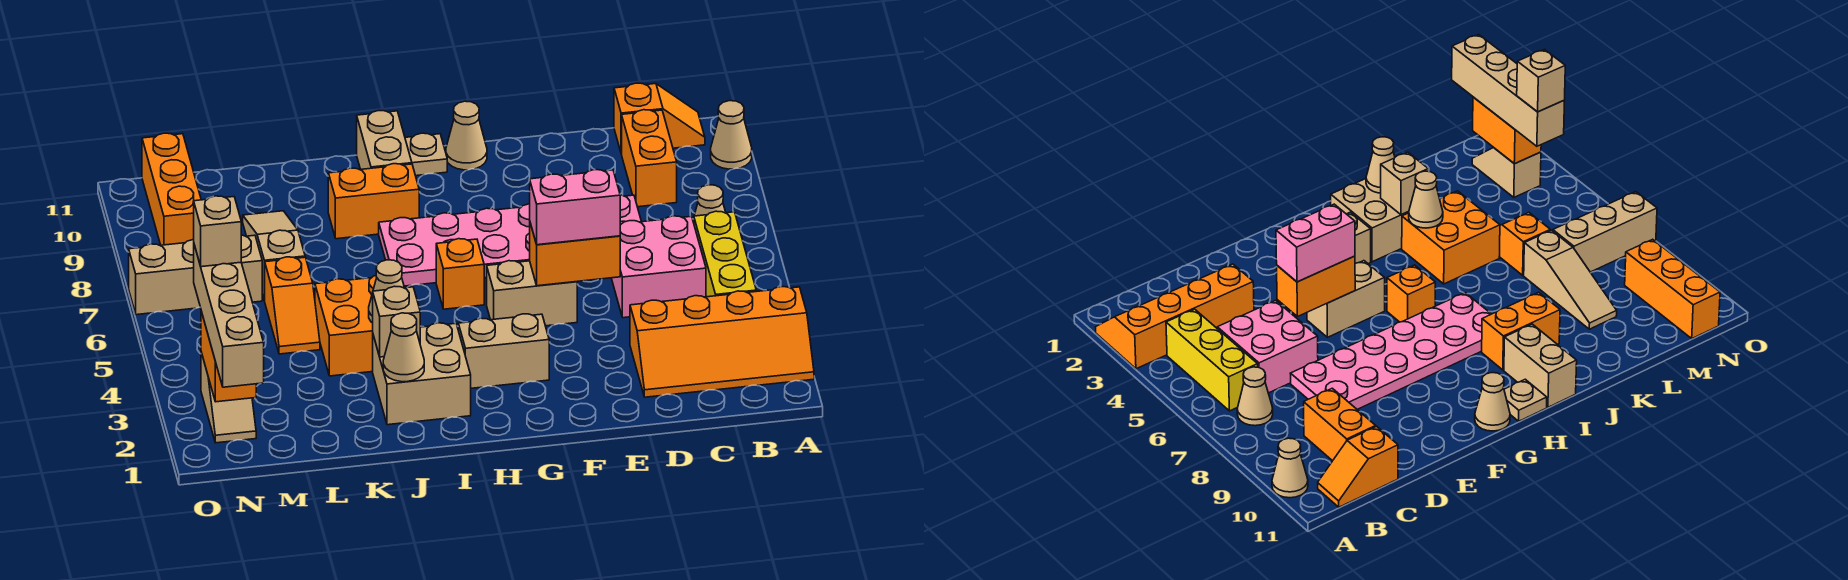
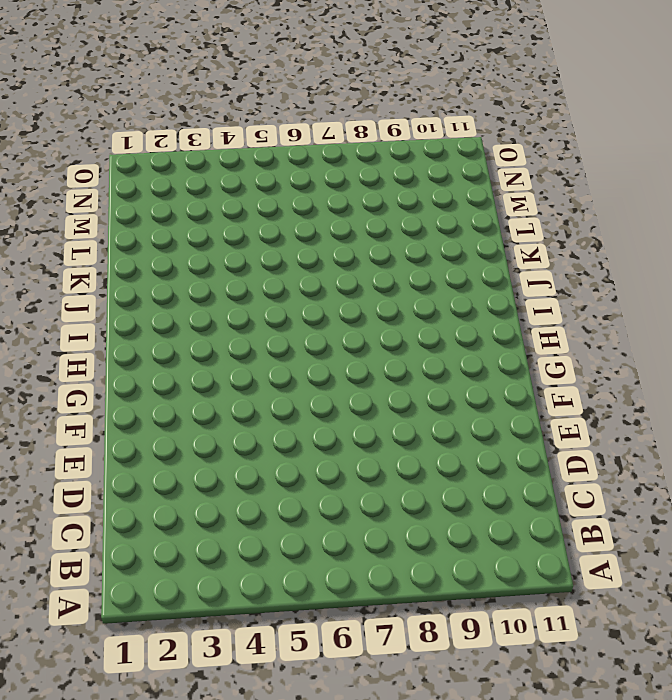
none -> orange 2x4 slope [630,287,814,397]
none -> tan 1x1 cone [711,101,752,169]
none -> yellow 1x3 brick [694,211,756,297]
none -> tan 1x1 cone [693,185,726,223]

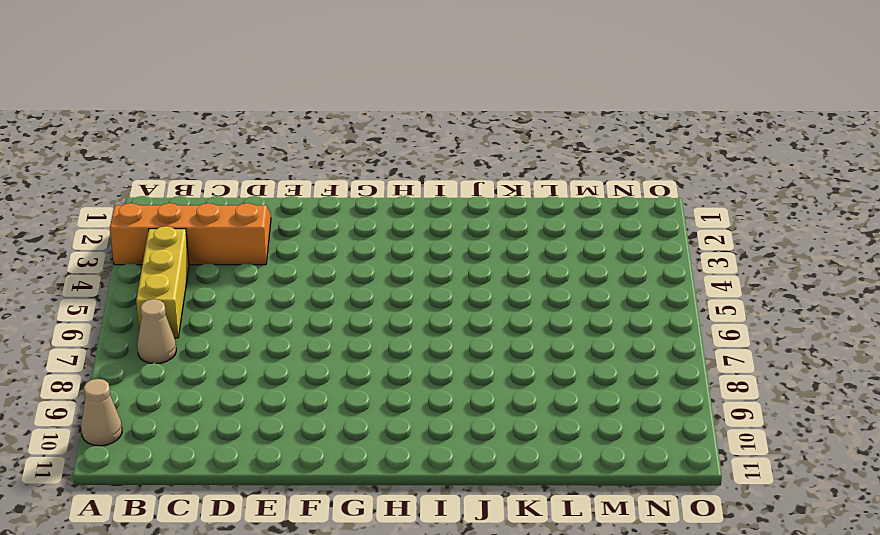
none -> orange 1x2 slope [614,83,705,154]
none -> pink 2x2 brick [612,216,706,318]
none -> orange 1x2 brick [622,110,677,207]
none -> pink 2x6 plate [379,195,641,286]

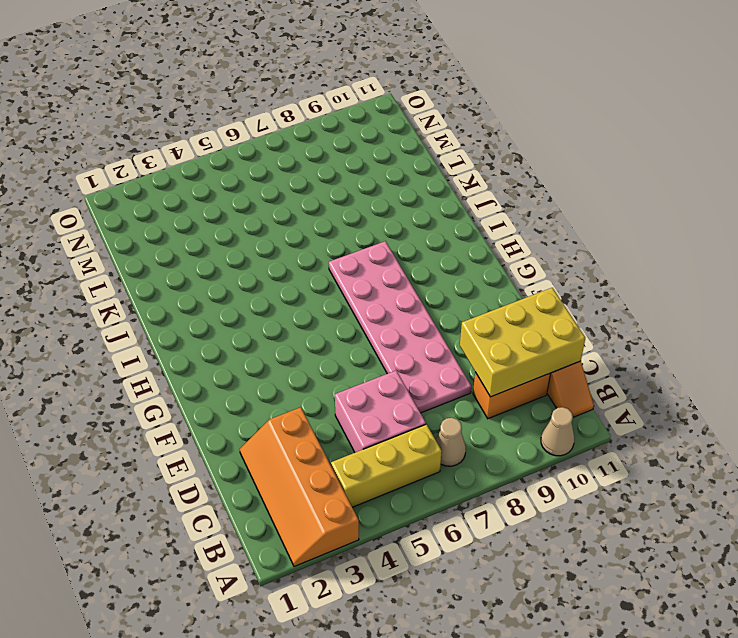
yellow 2x3 brick [460,288,585,397] -> none
none -> tan 1x2 brick [487,261,577,326]
none -> tan 1x2 brick [458,314,549,388]
none -> tan 1x1 cone [446,101,487,170]
none -> orange 1x1 brick [436,239,484,309]

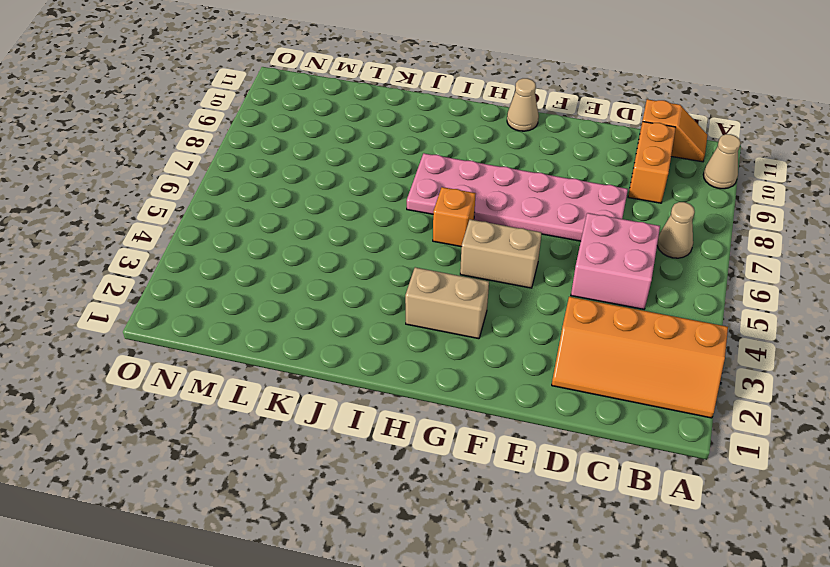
none -> yellow 1x3 brick [694,211,756,297]
none -> tan 1x1 plate [405,133,447,176]
none -> tan 2x2 brick [373,323,471,425]
none -> orange 1x2 brick [328,164,419,239]

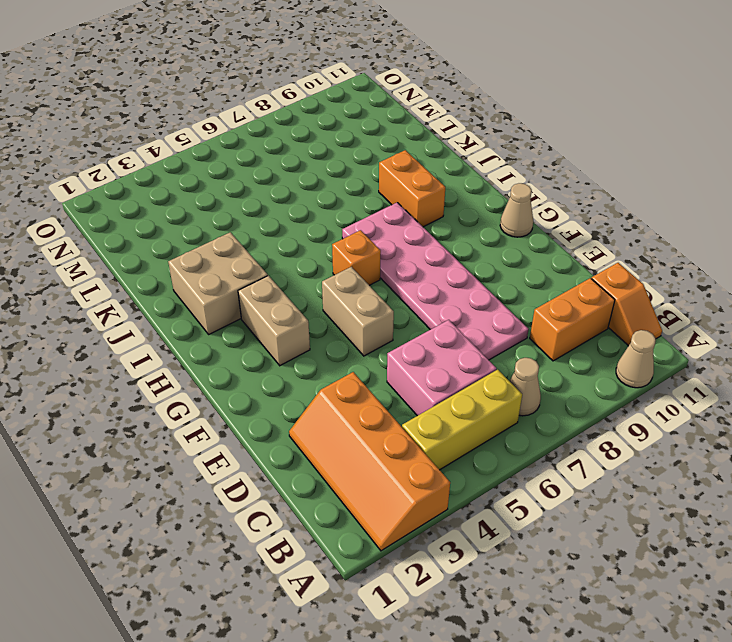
none -> tan 1x1 plate [405,133,447,176]
none -> tan 1x2 brick [357,111,412,169]
none -> orange 2x2 brick [315,276,377,376]
none -> orange 1x2 slope [265,257,320,354]

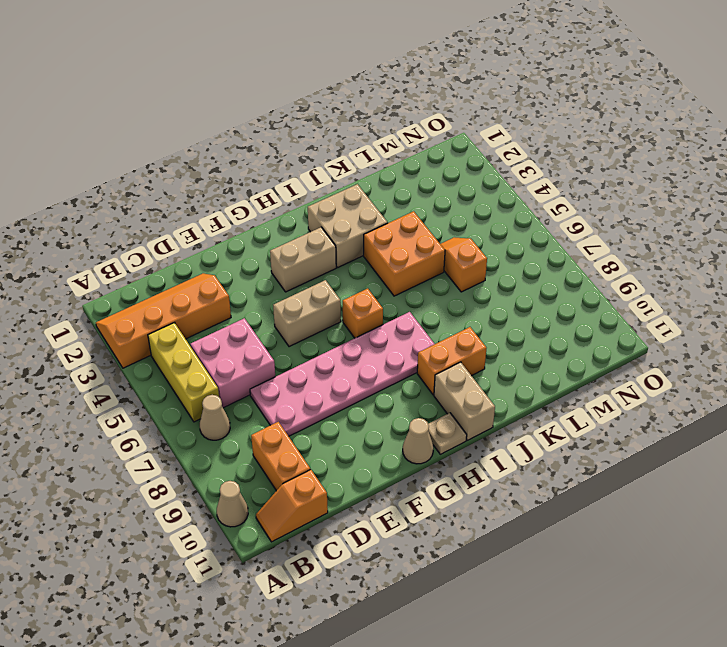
none -> tan 1x3 slope [243,211,305,301]
none -> tan 1x3 brick [129,235,262,315]
none -> tan 1x2 slope [201,352,256,443]
none -> orange 1x3 brick [142,133,201,245]

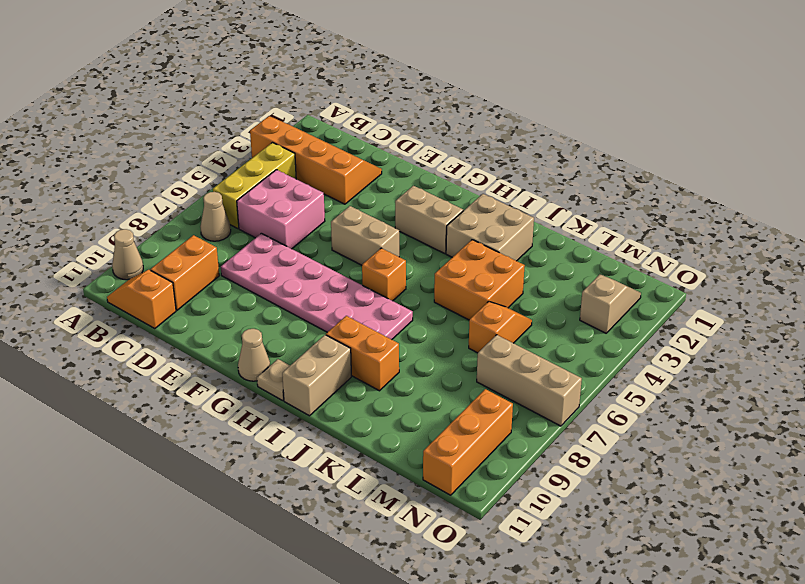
none -> tan 1x3 slope [243,211,305,301]
none -> orange 1x2 brick [530,223,620,286]
none -> tan 1x1 cone [383,313,424,382]
none -> tan 1x1 brick [373,286,420,357]

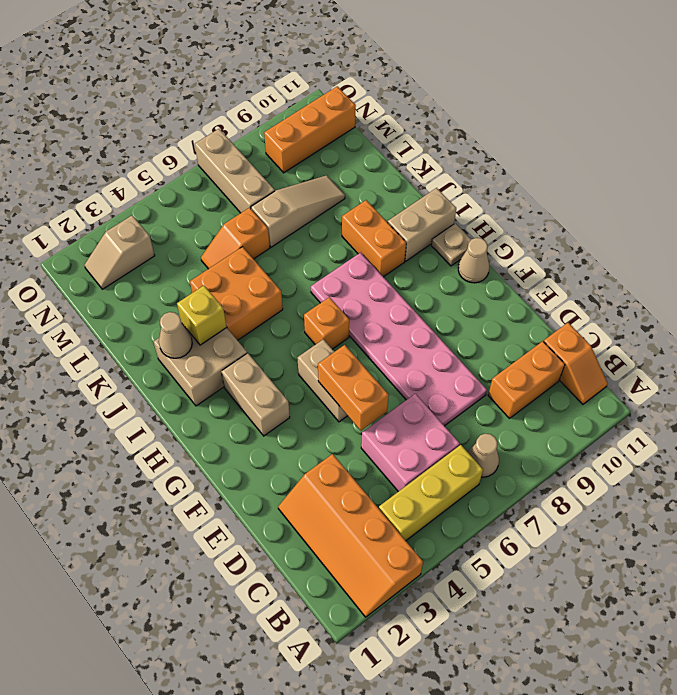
yellow 1x1 brick [177,286,227,345] -> tan 1x1 brick [373,286,420,357]
none -> tan 1x1 cone [711,101,752,169]
none -> tan 1x1 cone [369,260,404,323]
none -> orange 1x2 brick [201,311,256,402]
none -> pink 1x2 brick [530,170,620,245]

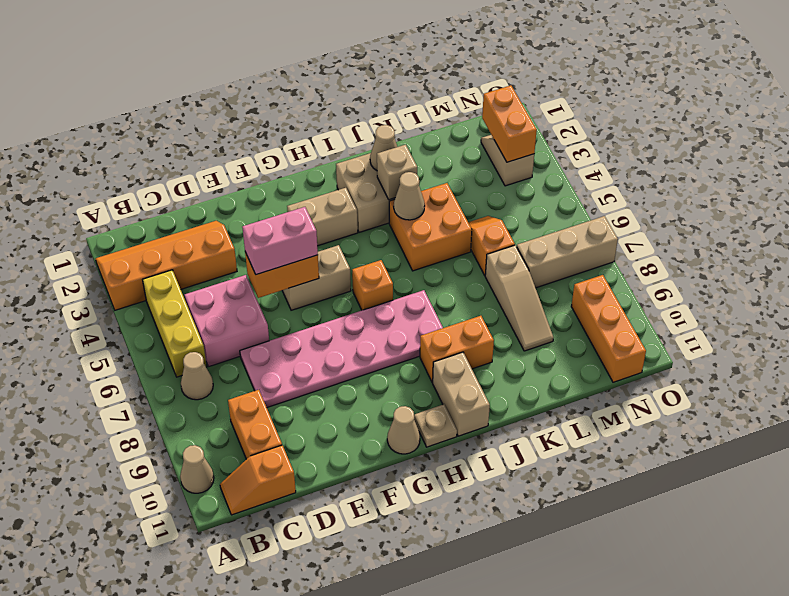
none -> tan 1x4 brick [194,245,264,387]
none -> tan 1x1 brick [194,196,241,267]

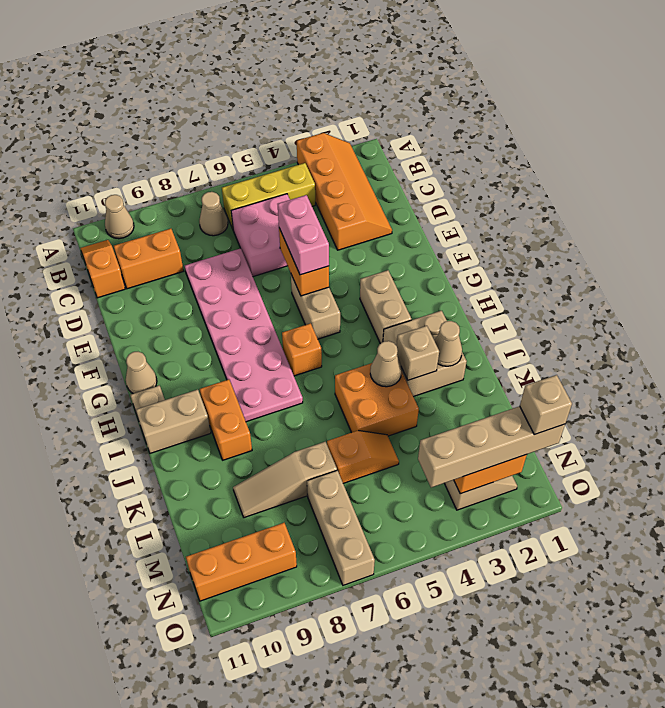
tan 1x1 brick [520,375,572,435] -> tan 1x1 brick moved to [194,196,241,267]

